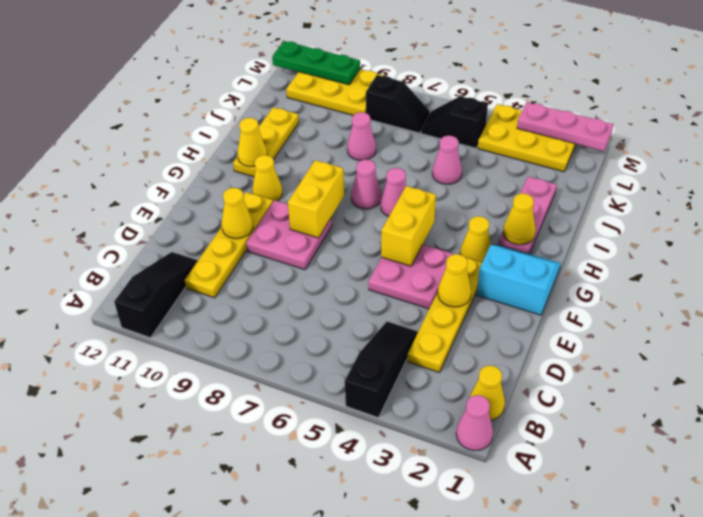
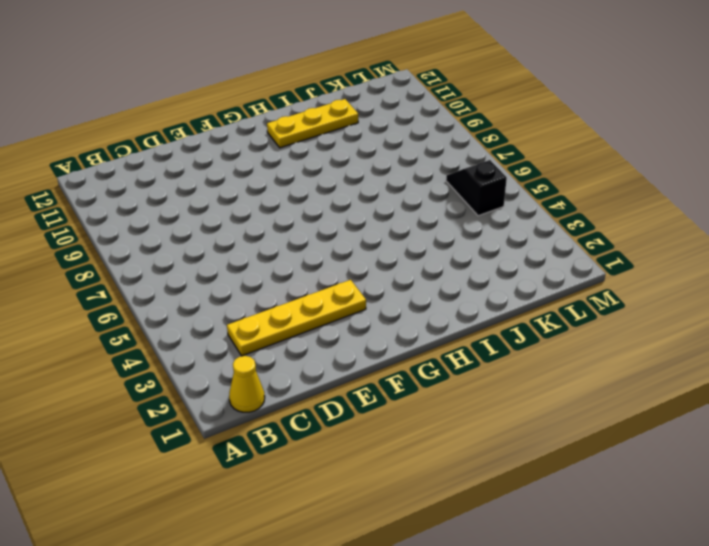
none -> pink 1x1 cone [456,395,493,451]
none -> black 1x3 slope [345,322,418,417]
none -> black 1x3 slope [114,252,198,338]

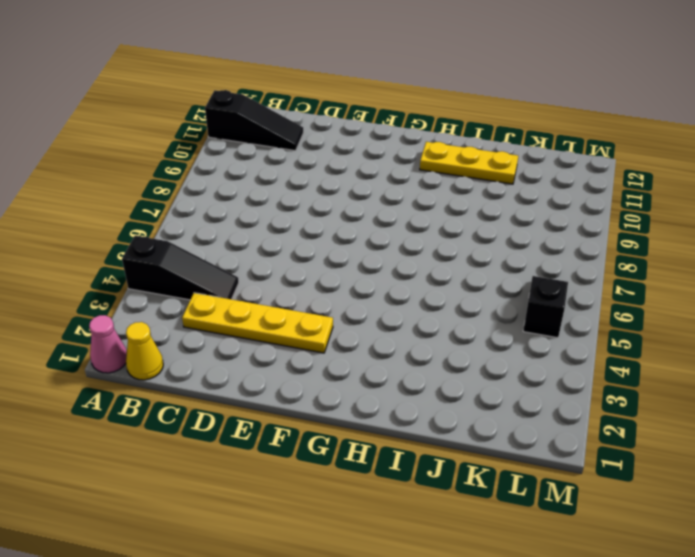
none -> yellow 1x4 plate [185,192,273,298]
none -> pink 2x2 plate [368,245,454,309]
none -> pink 2x2 plate [246,200,332,270]

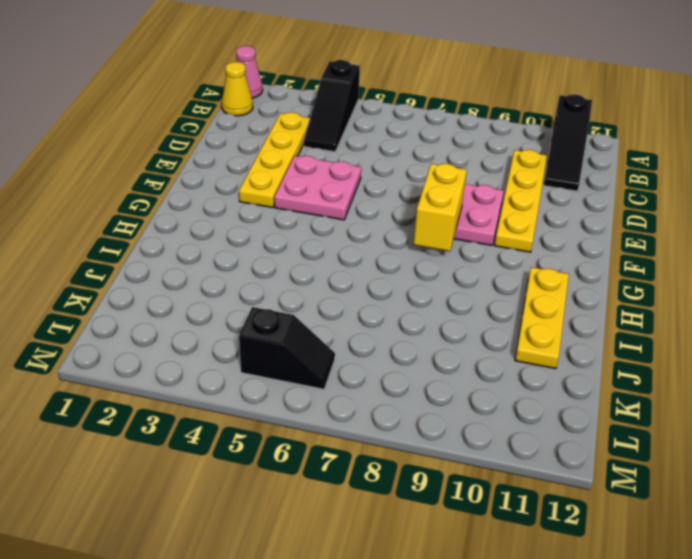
none -> cyan 2x2 slope [477,245,561,315]
none -> yellow 1x1 cone [460,216,491,262]
none -> yellow 1x1 cone [252,155,282,202]

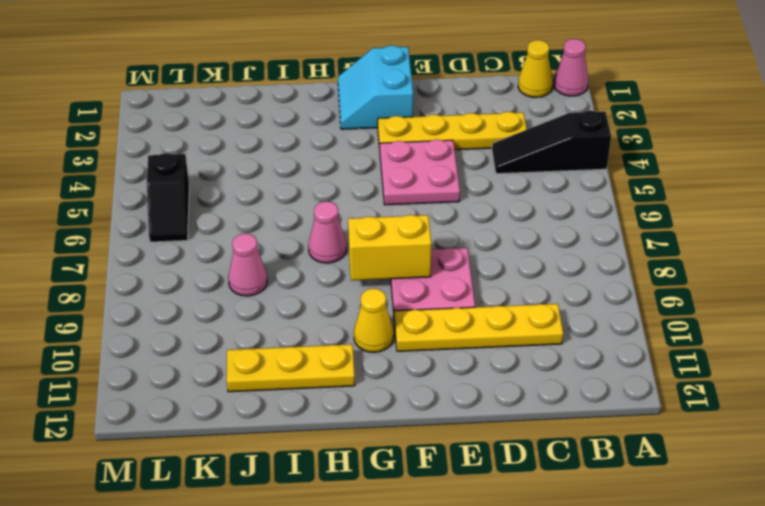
none -> black 1x3 slope [114,252,198,338]
none -> yellow 1x1 cone [460,216,491,262]
none -> pink 1x3 plate [498,177,557,254]

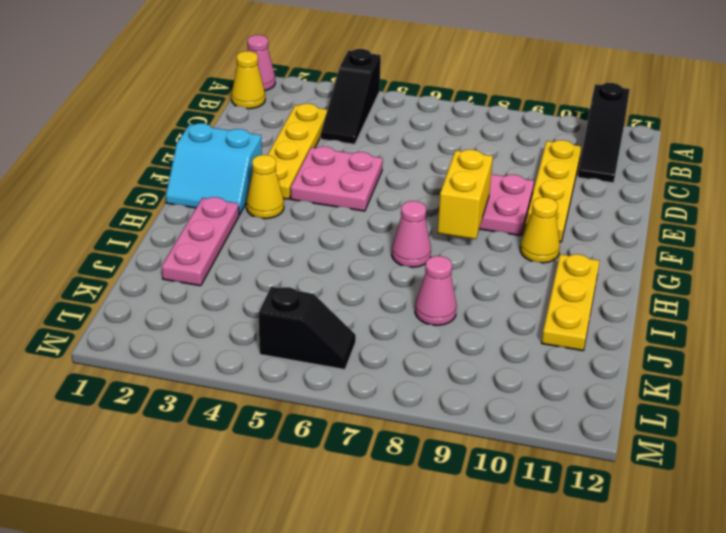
none -> pink 1x1 cone [381,168,407,216]
none -> pink 1x1 cone [432,136,462,184]
none -> yellow 2x3 plate [478,104,576,172]

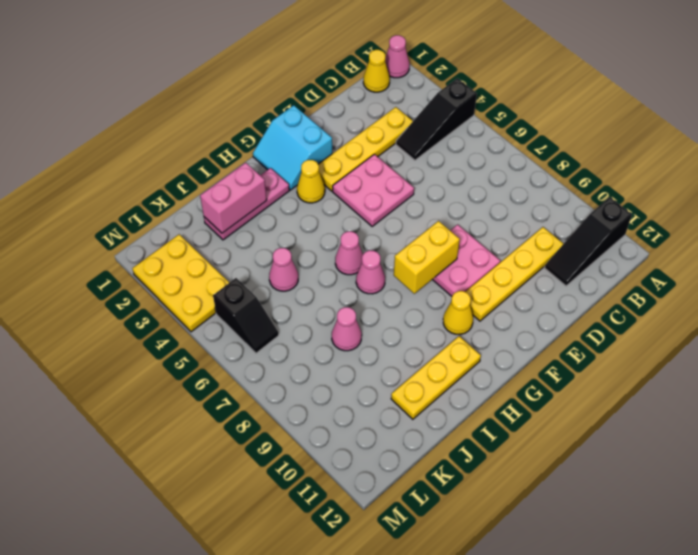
pink 1x2 brick [200,163,267,233] -> none
none -> black 1x2 slope [366,75,430,133]
none -> yellow 2x3 plate [286,69,385,115]
none -> yellow 1x1 cone [438,254,471,307]

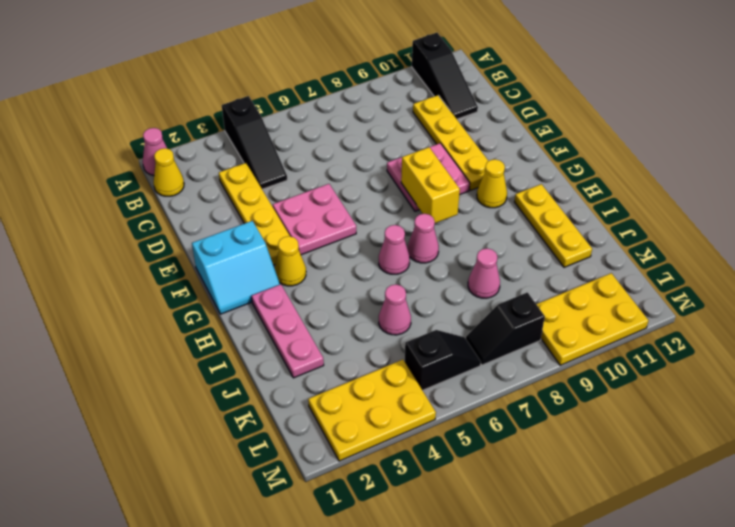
none -> yellow 1x1 cone [438,254,471,307]
none -> yellow 1x1 cone [222,188,253,239]
none -> yellow 1x2 brick [381,186,436,266]

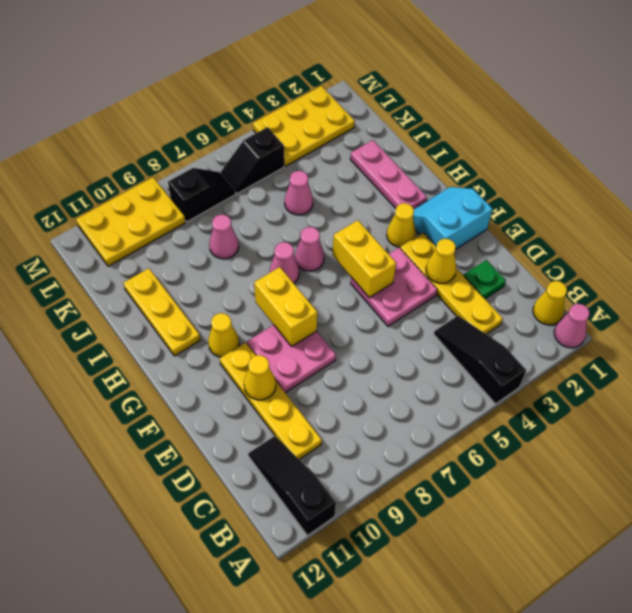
green 1x1 plate [463,260,506,299] -> none
none -> yellow 1x1 cone [503,193,536,245]
none -> yellow 1x1 cone [238,118,267,167]
none -> pink 1x3 plate [517,102,613,151]

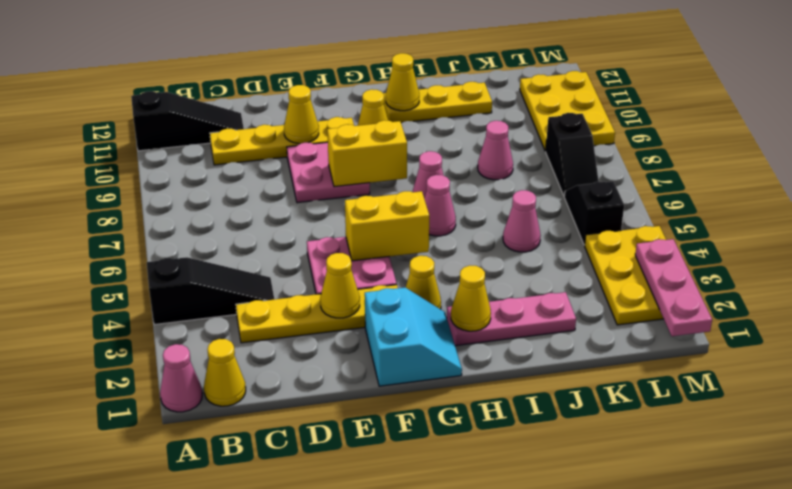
none -> green 1x3 plate [272,41,360,85]

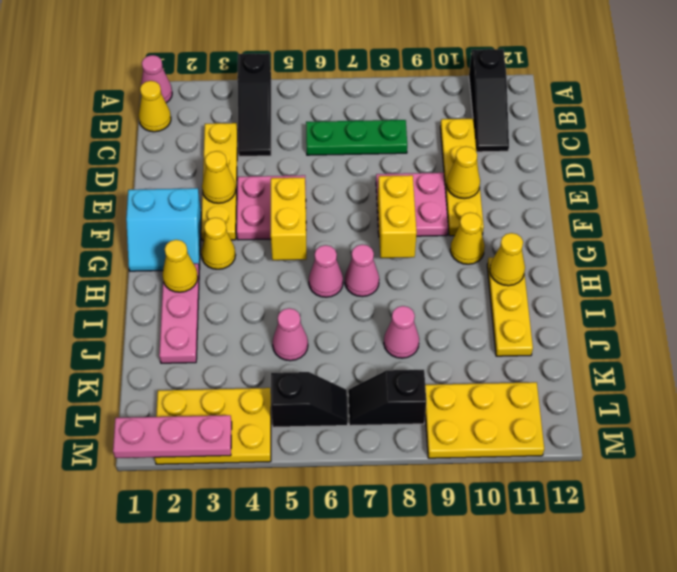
green 1x3 plate [306,120,407,155] -> green 1x3 plate moved to [272,41,360,85]

